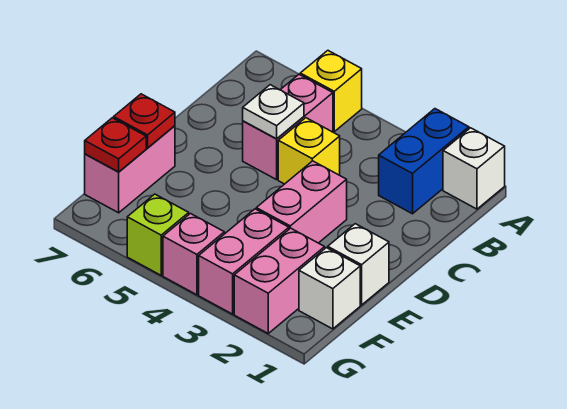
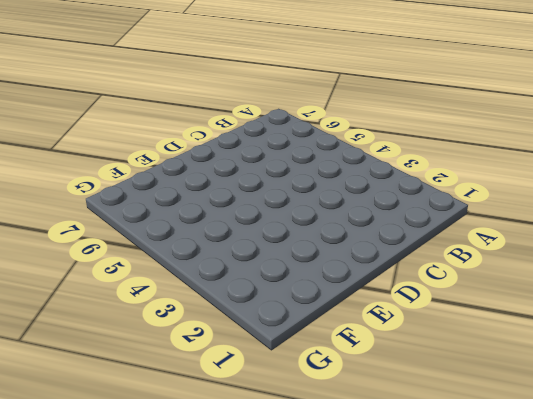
none -> white 1x1 brick [443,128,505,209]
none -> blue 1x2 brick [379,109,469,214]
none -> yellow 1x1 brick [300,51,362,131]

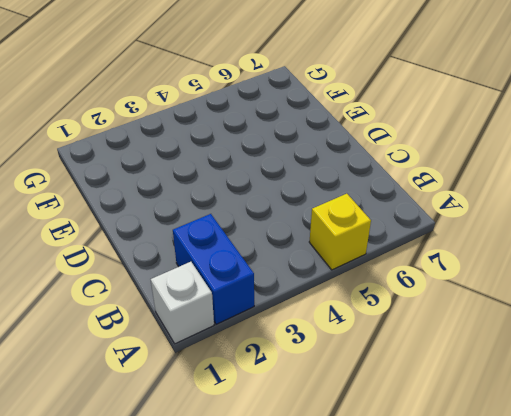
none -> pink 1x2 brick [243,74,333,180]
none -> yellow 1x1 brick [278,118,340,184]
none -> pink 1x2 brick [256,161,347,243]

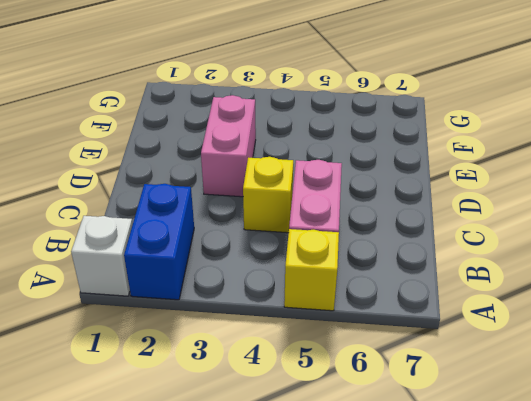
none -> white 1x1 brick [328,224,389,305]
none -> pink 1x2 brick [85,126,175,213]
none -> white 1x1 brick [299,248,360,329]

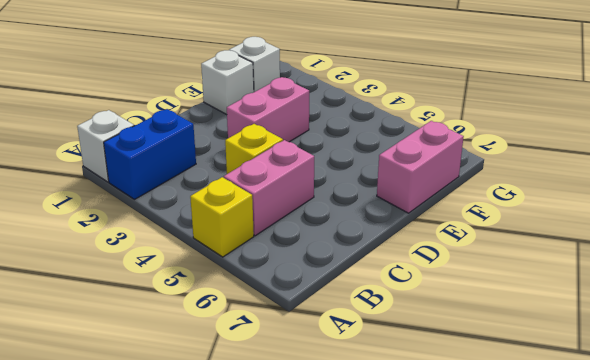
none -> pink 1x2 brick [234,228,325,333]
none -> pink 1x2 brick [199,209,289,314]
none -> pink 1x1 brick [163,214,224,295]

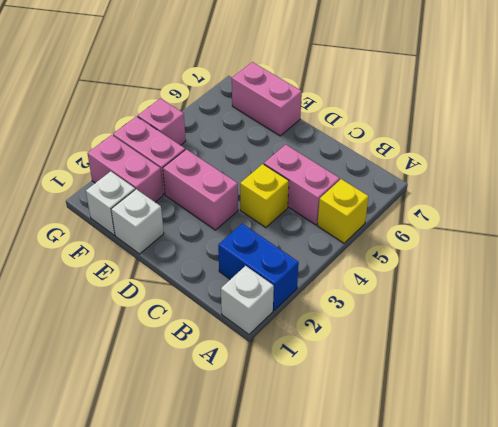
none -> lime 1x1 brick [127,194,189,275]
none -> white 1x1 plate [243,85,304,139]
none -> red 1x1 plate [114,94,175,148]

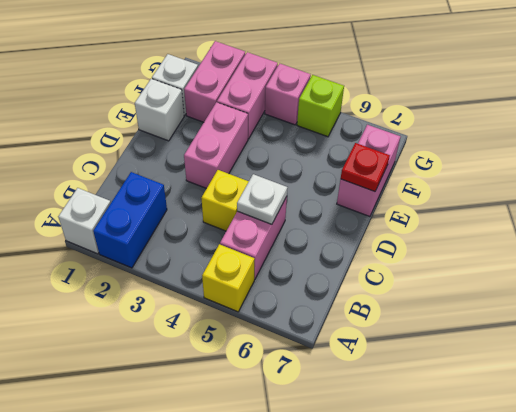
none -> red 1x1 plate [85,118,146,172]

